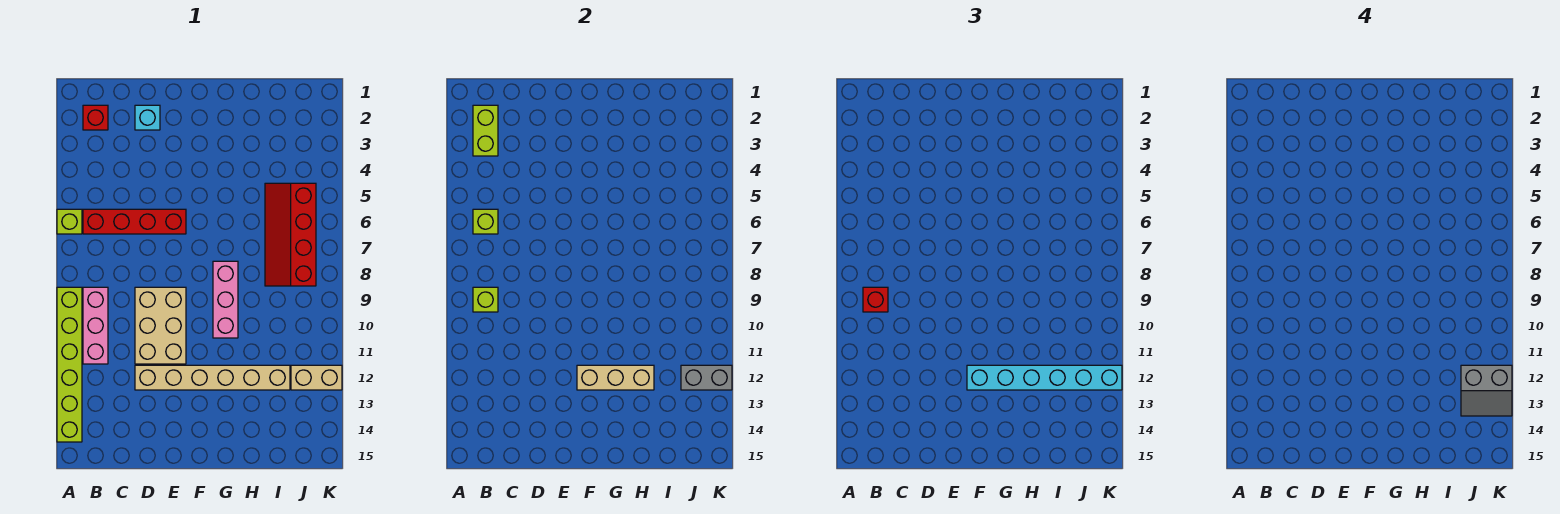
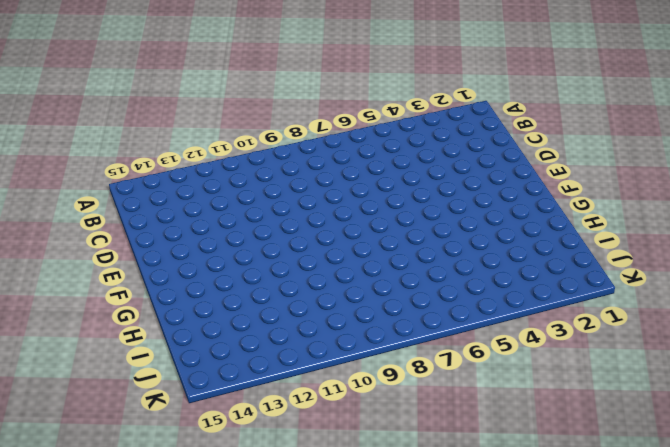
none -> lime 1x1 brick [57,209,82,234]
none -> lime 1x6 brick [57,287,82,442]
none -> red 1x1 brick [83,105,108,130]

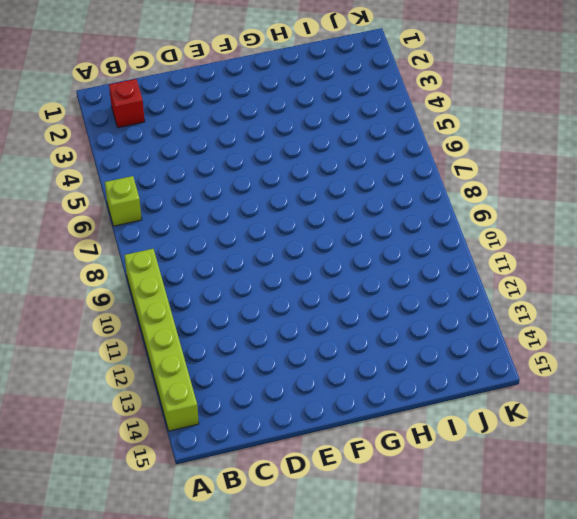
none -> red 1x4 brick [83,209,186,234]
none -> pink 1x3 brick [83,287,108,364]
none -> cyan 1x1 brick [135,105,160,130]

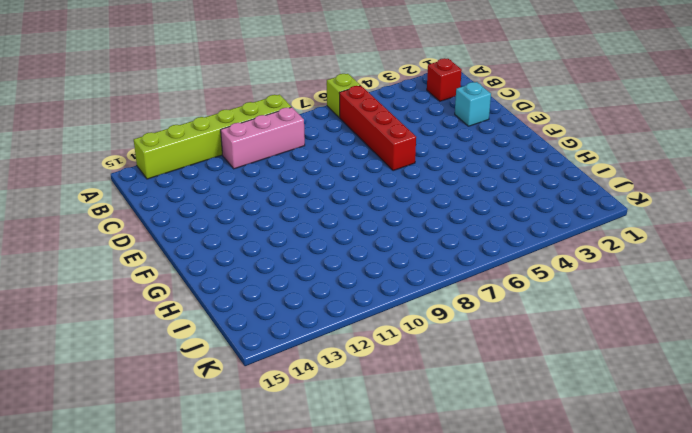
none -> tan 2x3 brick [135,287,186,364]
none -> tan 1x6 brick [135,365,290,390]
none -> pink 1x3 brick [213,261,238,338]

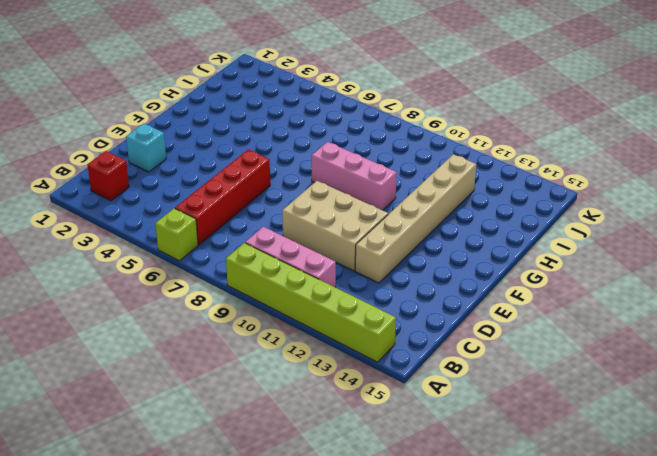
none -> red 2x4 slope [265,183,316,286]
none -> tan 1x2 brick [291,365,342,390]
none -> lime 1x2 brick [473,105,498,156]

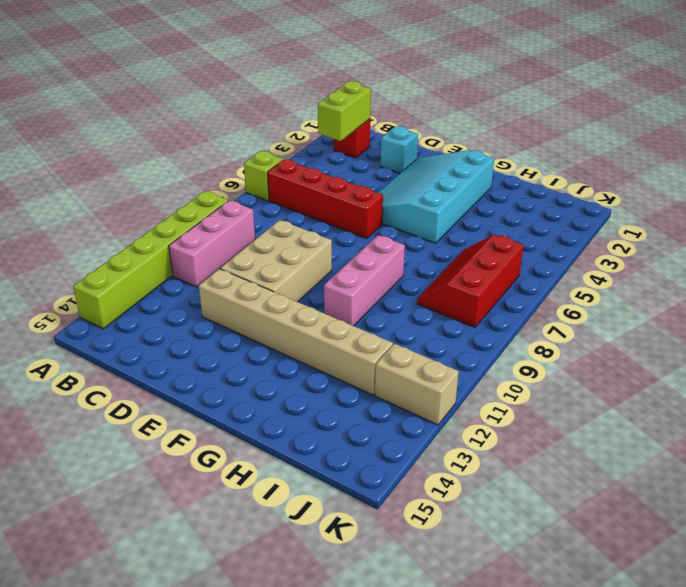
cyan 3x4 slope [378,150,494,243] -> none
red 2x3 slope [417,235,524,327] -> red 2x4 slope [265,183,316,286]
none -> lime 1x1 brick [473,209,498,234]
none -> lime 1x1 brick [473,287,498,312]
none -> tan 1x3 brick [577,365,654,390]

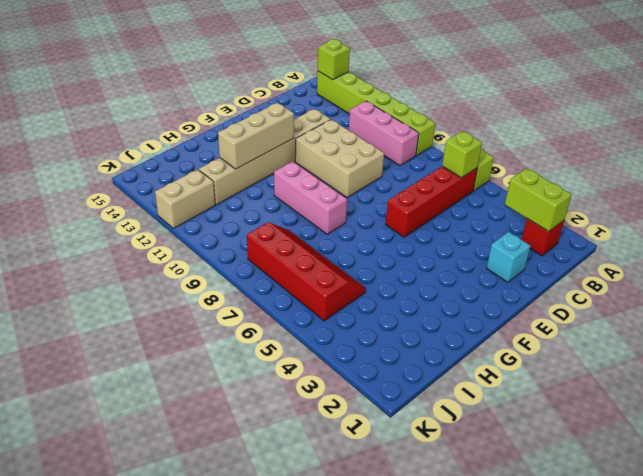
lime 1x1 brick [318,39,350,80] -> lime 1x1 brick moved to [473,287,498,312]
none -> grey 1x2 brick [681,365,732,390]
none -> red 1x1 brick [863,287,888,312]
none -> cyan 1x6 brick [967,365,1122,390]

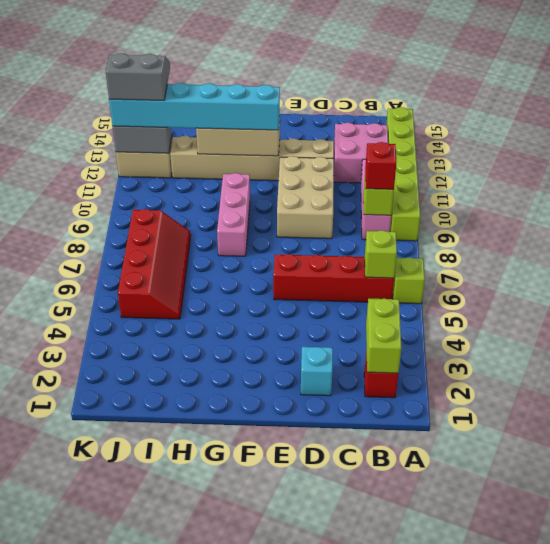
pink 2x2 brick [334,123,388,183] -> none

